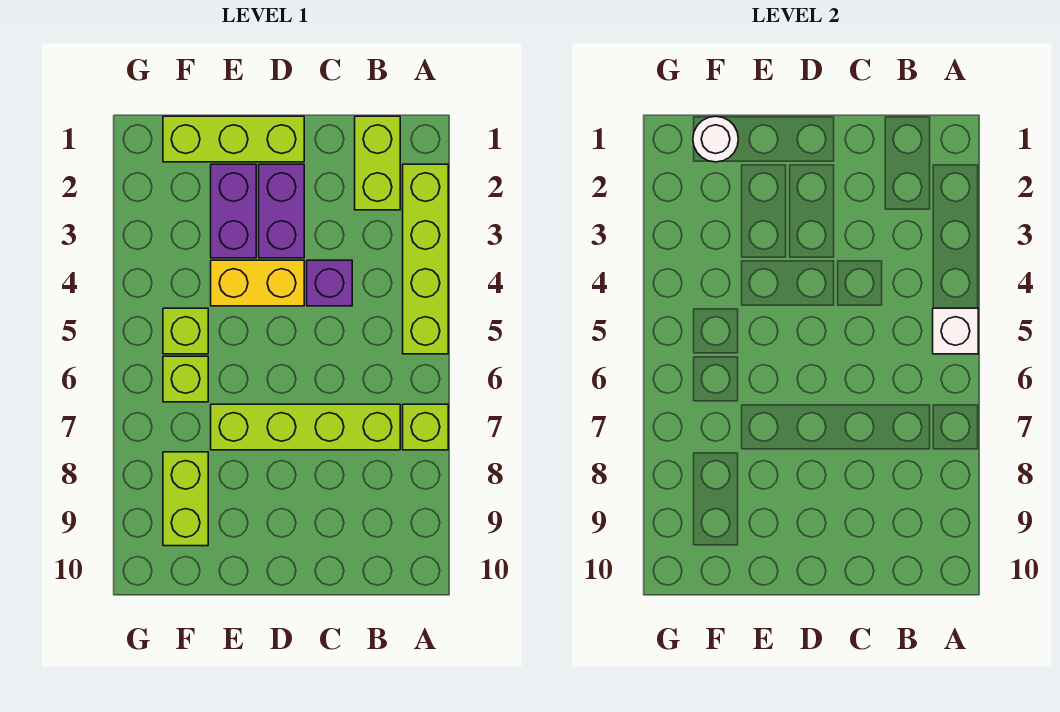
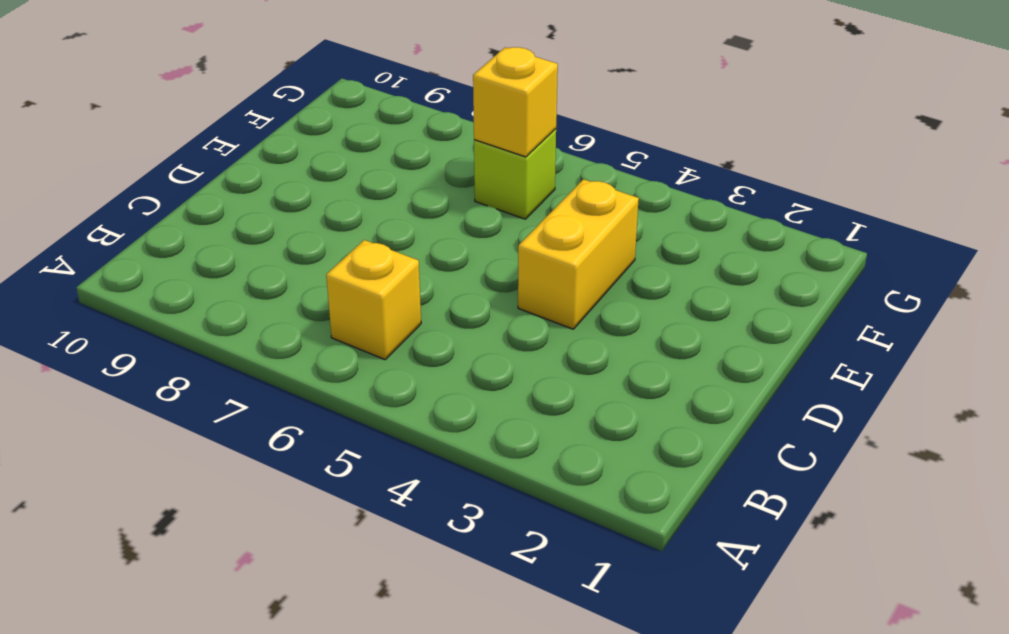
yellow 1x1 brick [326,240,421,359] -> none
yellow 1x1 brick [473,47,558,157] -> none
none -> lime 1x4 brick [403,164,448,354]
none -> lime 1x1 brick [403,404,448,450]
none -> lime 1x2 brick [355,116,400,210]

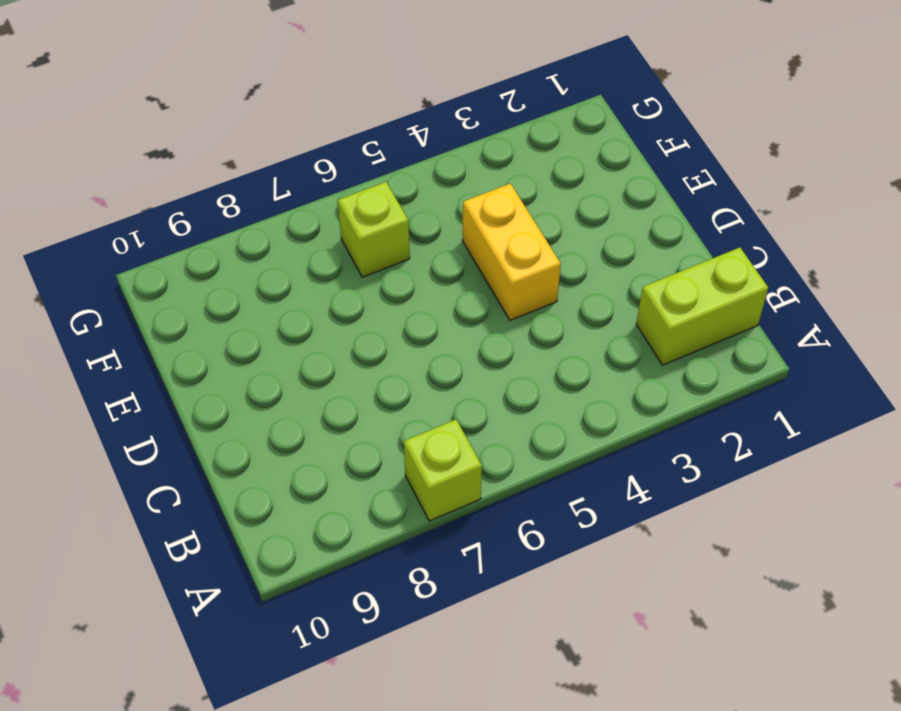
none -> lime 1x4 brick [403,164,448,354]
none -> lime 1x4 brick [211,404,400,450]
none -> purple 1x1 brick [307,260,352,306]

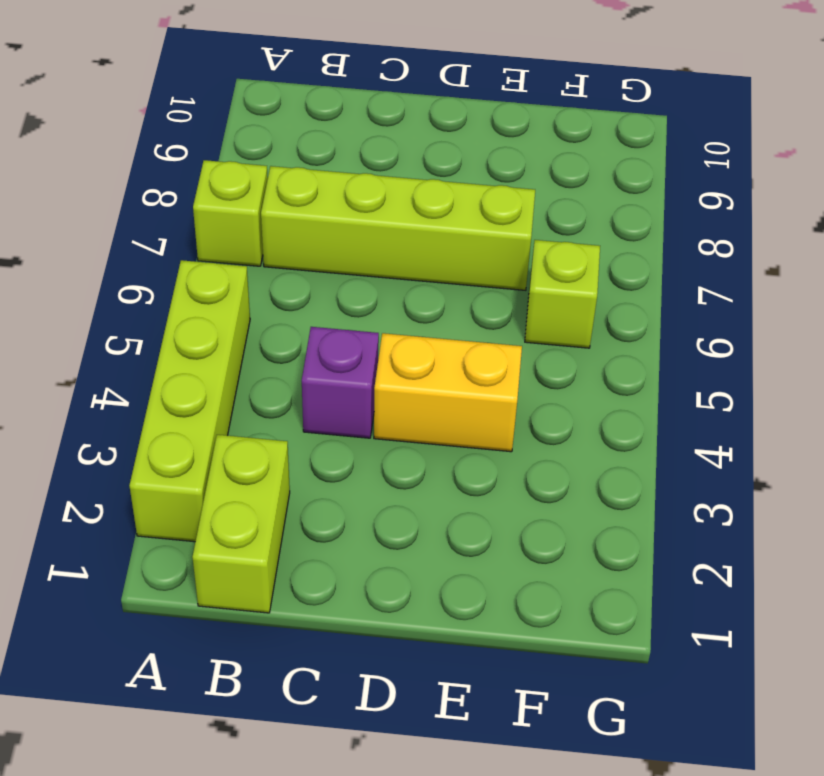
none -> lime 1x3 brick [163,116,304,162]
none -> purple 1x2 brick [259,164,304,258]
none -> purple 1x2 brick [211,164,256,258]

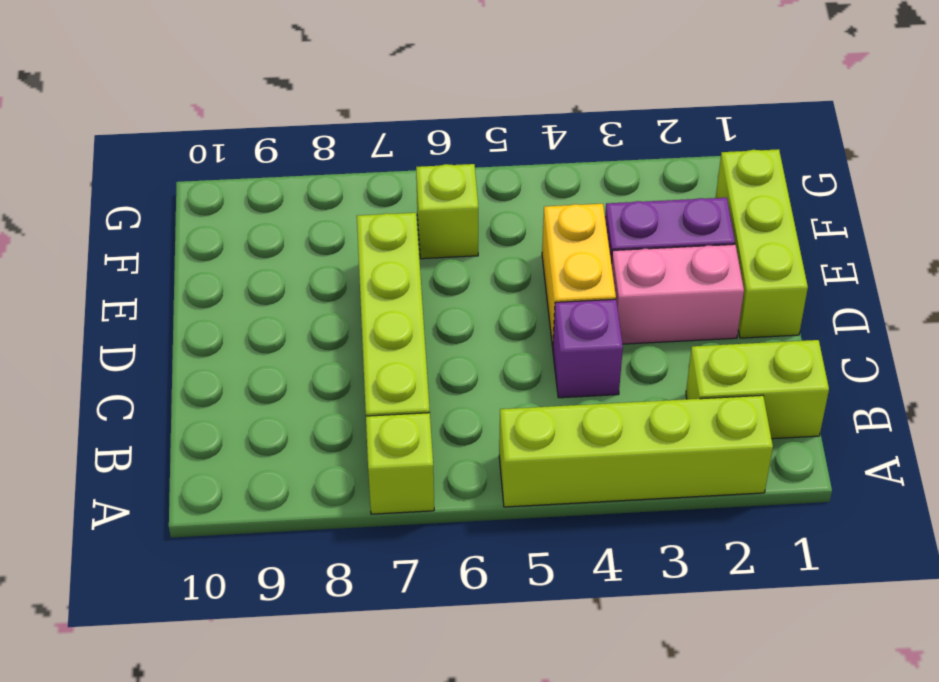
pink 1x2 brick [612,244,744,344] -> purple 1x2 brick [259,164,304,258]
none -> lime 1x1 brick [163,308,208,354]
none -> lime 1x2 brick [163,452,208,546]
none -> white 1x1 brick [933,308,978,354]

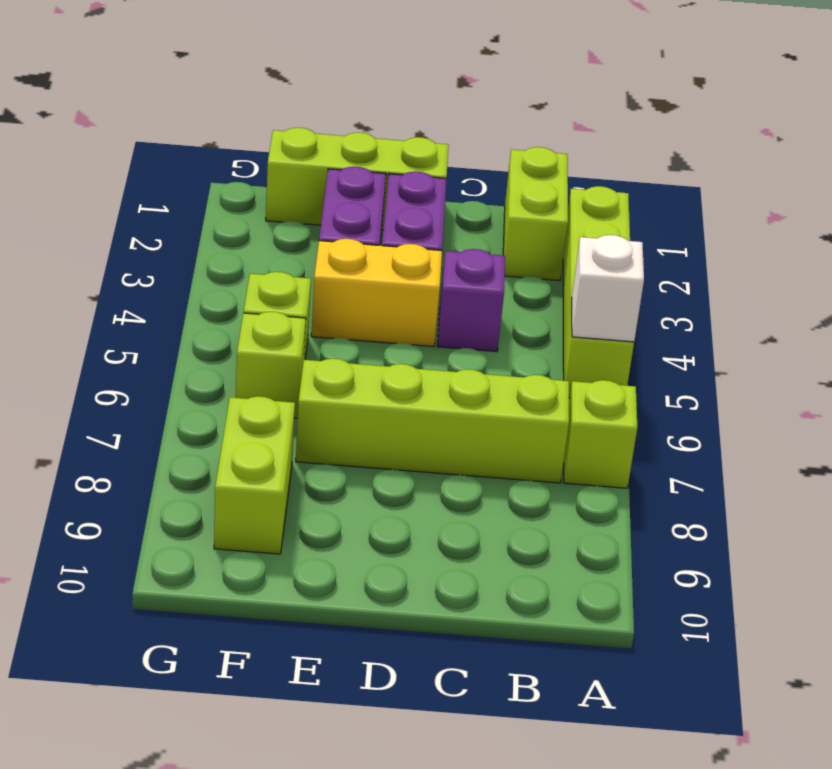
none -> white 1x1 round brick [693,116,738,162]

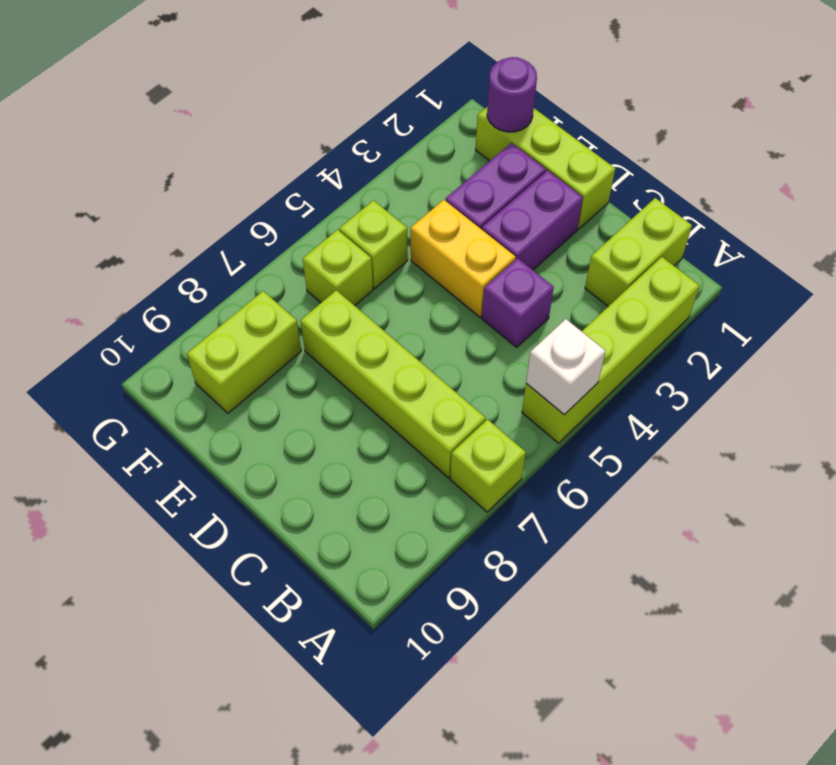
purple 1x1 round brick [487,57,537,132] -> white 1x1 round brick [693,116,738,162]

